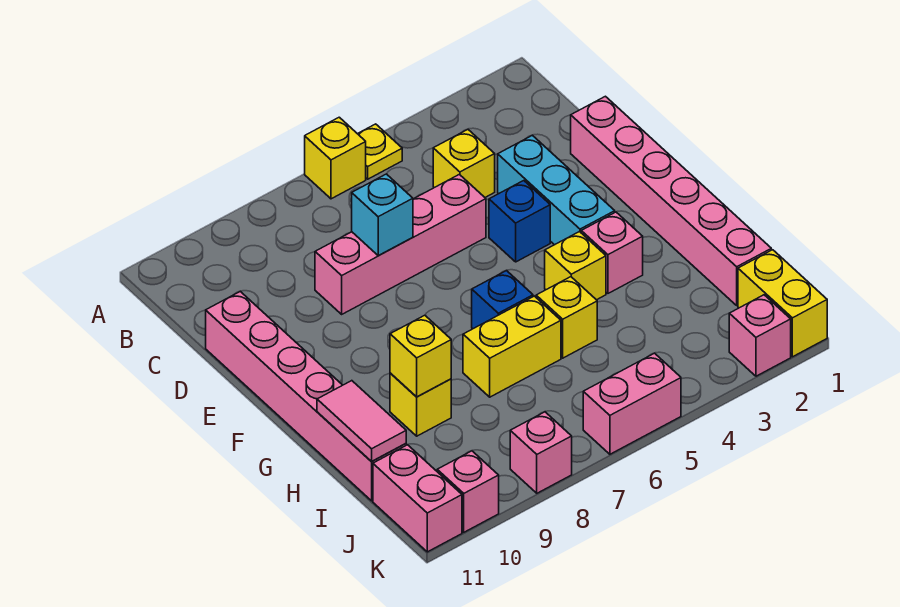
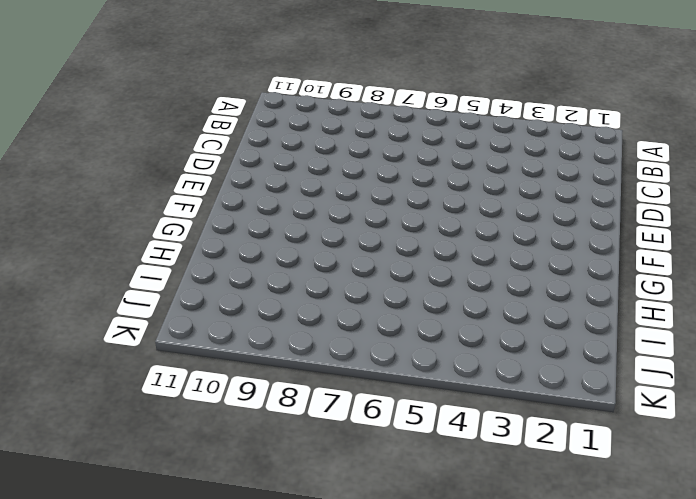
none -> yellow 1x1 plate [358,124,402,179]
none -> yellow 1x1 brick [305,117,366,199]
none -> yellow 1x1 brick [433,129,495,197]

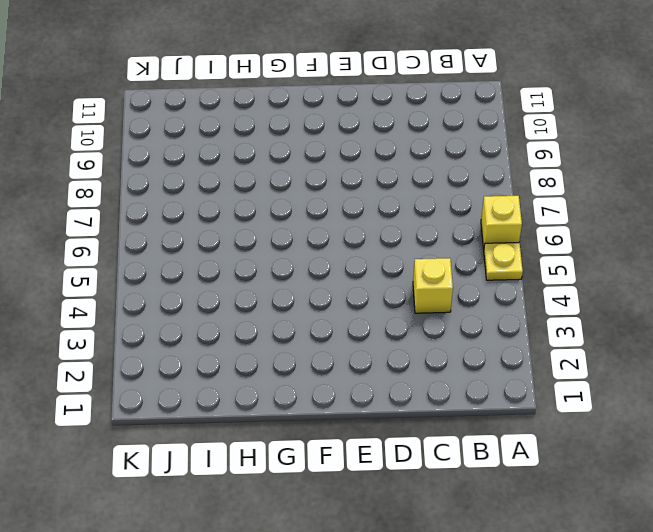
none -> pink 1x6 brick [571,96,771,305]
none -> cyan 1x3 brick [498,135,615,245]
none -> pink 1x4 brick [315,174,486,314]

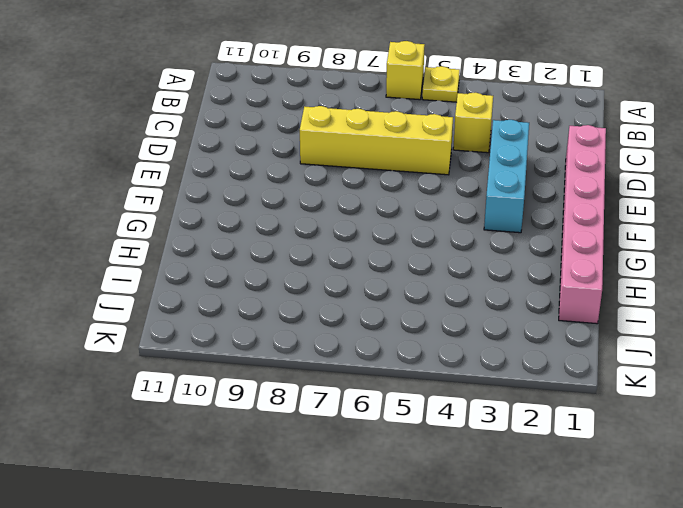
yellow 1x4 brick [300,106,453,175] -> pink 1x4 brick [315,174,486,314]
none -> pink 1x6 brick [206,292,406,501]
none -> blue 1x1 brick [489,181,550,262]
none -> pink 1x1 brick [581,212,643,293]

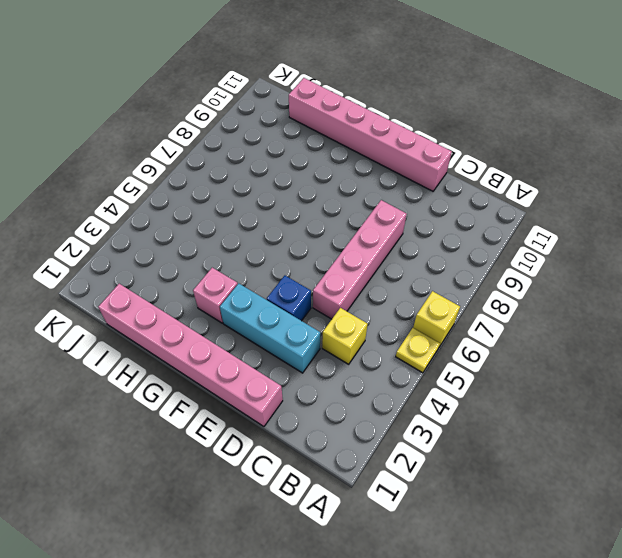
none -> yellow 1x1 brick [545,232,606,300]
none -> blue 1x1 brick [472,271,533,329]
none -> yellow 1x1 brick [536,277,597,358]

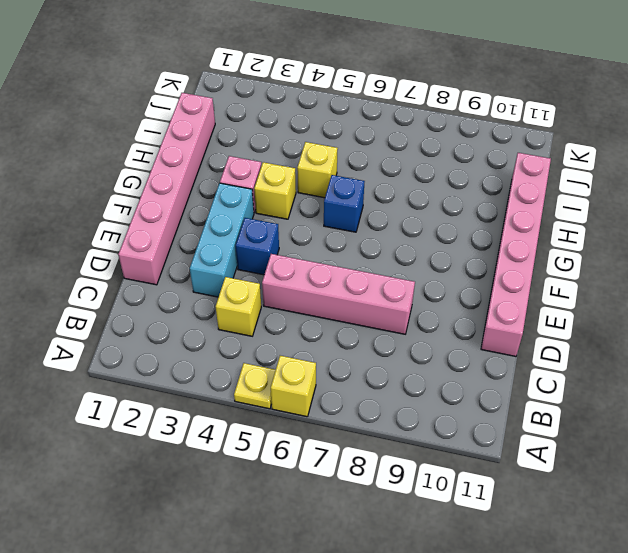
none -> yellow 1x2 brick [463,296,561,397]
none -> yellow 1x1 brick [390,373,451,436]
none -> yellow 1x2 brick [738,250,827,357]

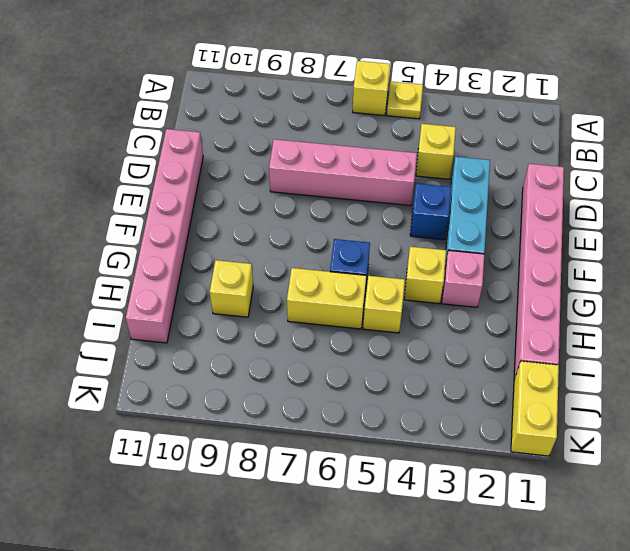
none -> pink 1x2 brick [373,445,462,552]
none -> pink 1x1 brick [729,295,791,376]
none -> pink 1x2 brick [583,353,681,454]

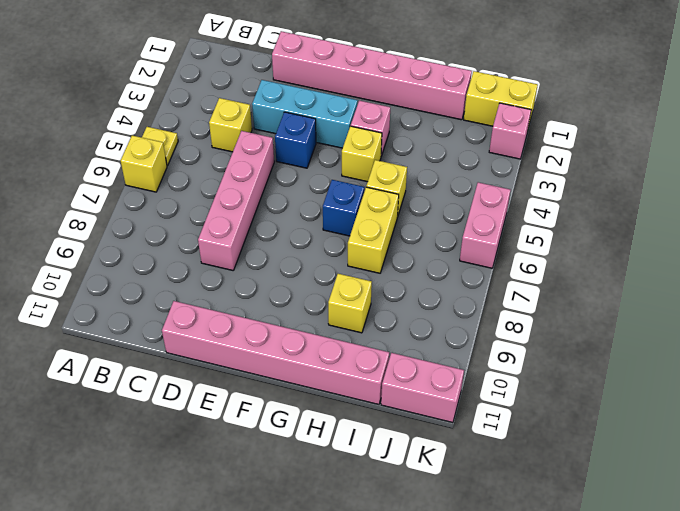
none -> pink 1x1 brick [510,412,572,493]
none -> pink 1x1 brick [437,451,499,532]
none -> cyan 1x1 brick [352,174,413,255]

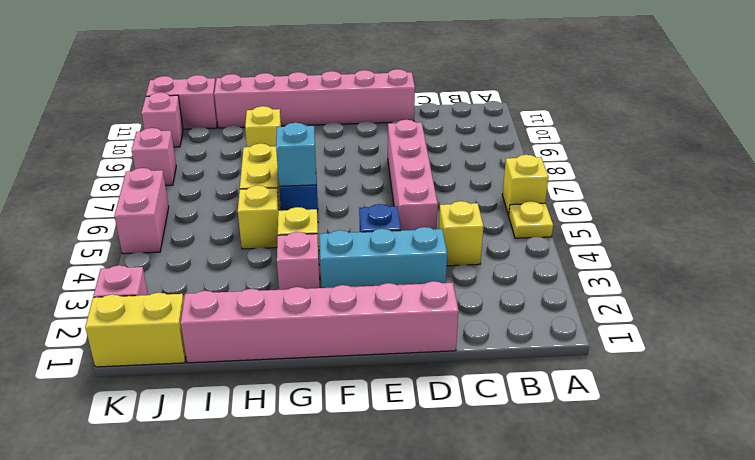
cyan 1x1 brick [276,123,316,186] -> cyan 1x1 brick moved to [352,174,413,255]
none -> yellow 1x1 brick [390,315,451,397]
none -> pink 1x2 tile [317,381,406,461]

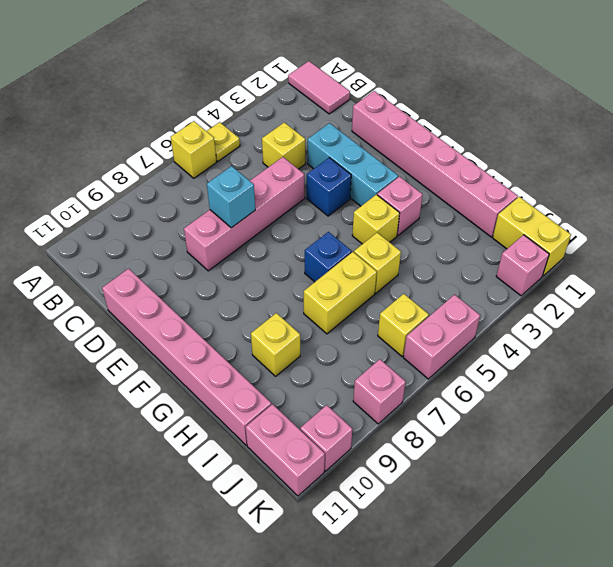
pink 1x2 tile [288,61,350,114] -> pink 1x2 tile moved to [317,381,406,461]
yellow 1x1 brick [378,294,429,356] -> yellow 1x1 brick moved to [390,315,451,397]

